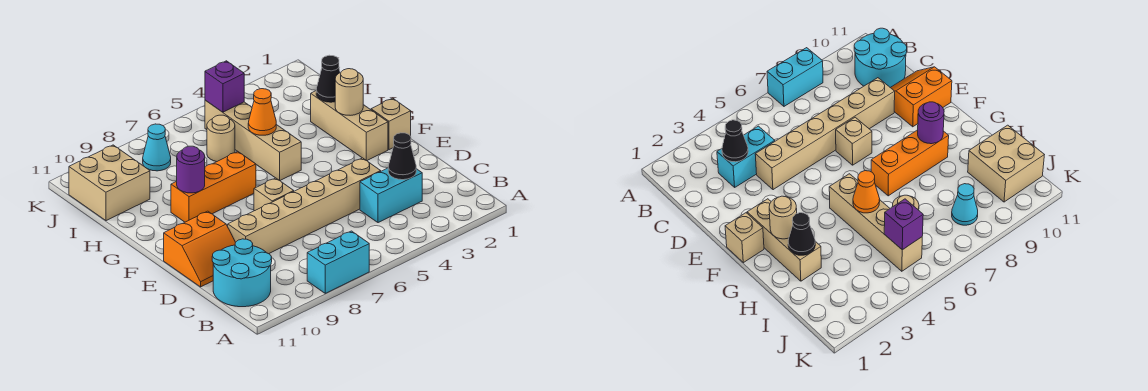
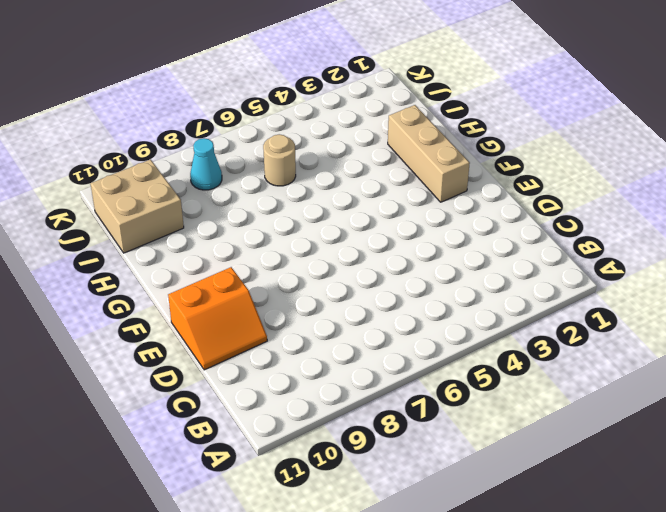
none -> cyan 1x2 brick [307,231,369,293]
none -> cyan 2x2 round brick [212,239,272,307]
none -> cyan 1x2 brick [360,168,422,223]

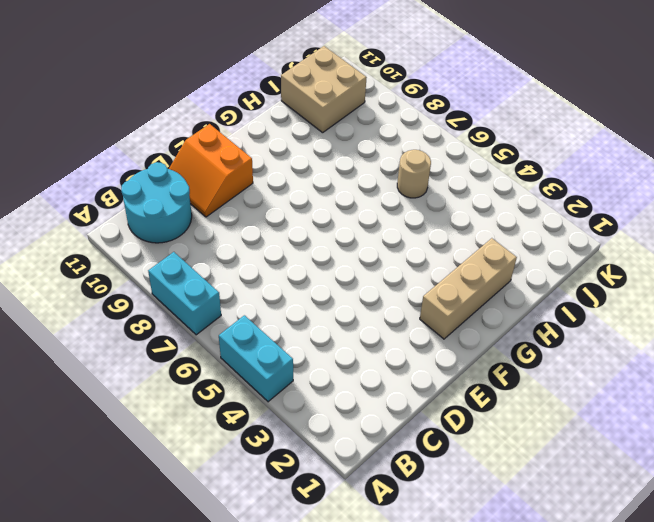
cyan 1x2 brick [219,315,293,402] -> cyan 1x2 brick moved to [360,168,422,223]
none -> tan 1x6 brick [228,158,381,254]
none -> tan 1x1 brick [254,178,294,211]
none -> tan 1x1 brick [371,98,411,150]

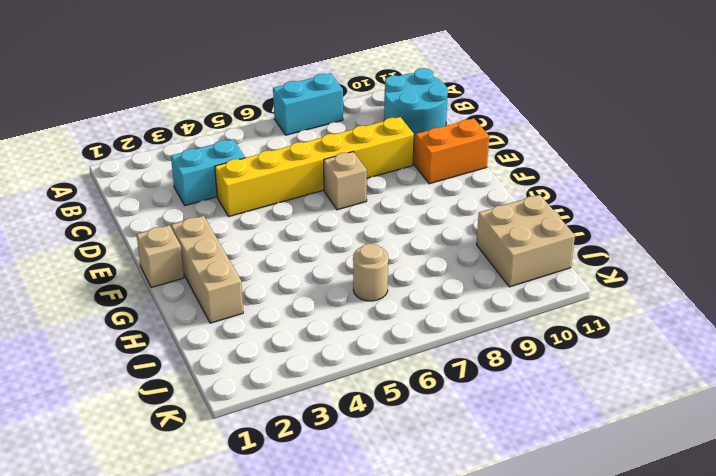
yellow 1x6 brick [215,117,414,217] -> tan 1x6 brick [228,158,381,254]
none -> tan 1x4 brick [205,100,301,180]
none -> orange 1x3 brick [171,151,256,222]
none -> cyan 1x1 cone [143,124,171,171]

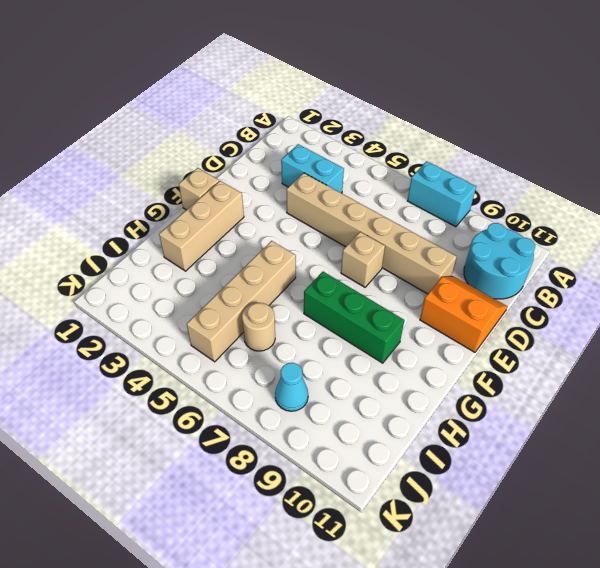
green 1x3 brick [304,272,404,363] -> orange 1x3 brick [171,151,256,222]
none -> tan 2x2 brick [69,145,150,221]
none -> black 1x1 cone [388,133,416,180]
none -> tan 1x1 round brick [335,69,363,115]

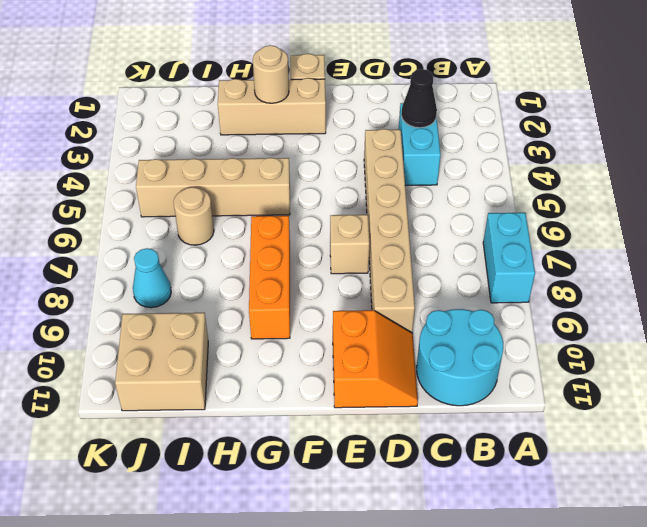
none -> purple 1x1 round brick [177,146,205,193]
none -> black 1x1 cone [316,55,340,102]
none -> orange 1x1 cone [248,89,276,135]

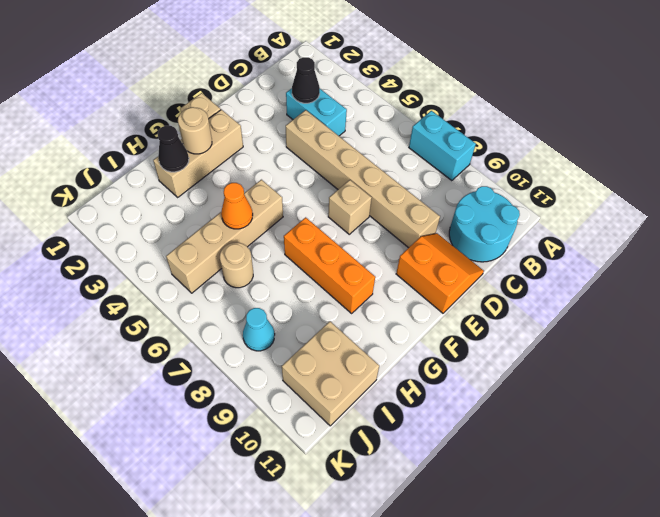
none -> purple 1x1 round brick [177,146,205,193]
none -> purple 1x1 brick [205,61,244,112]

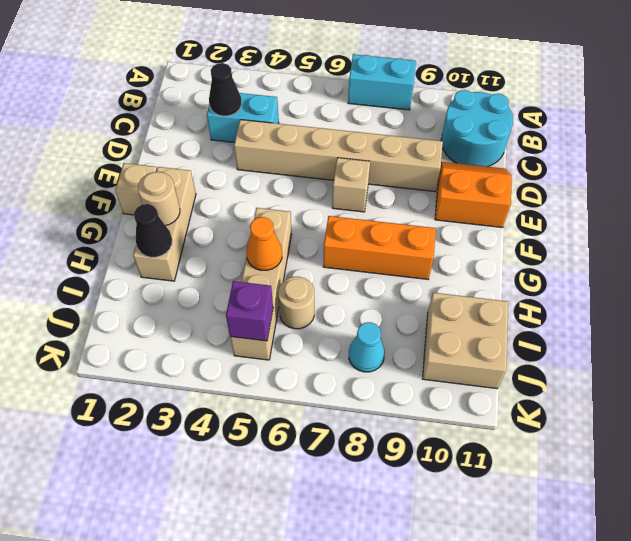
none -> purple 1x1 round brick [177,146,205,193]

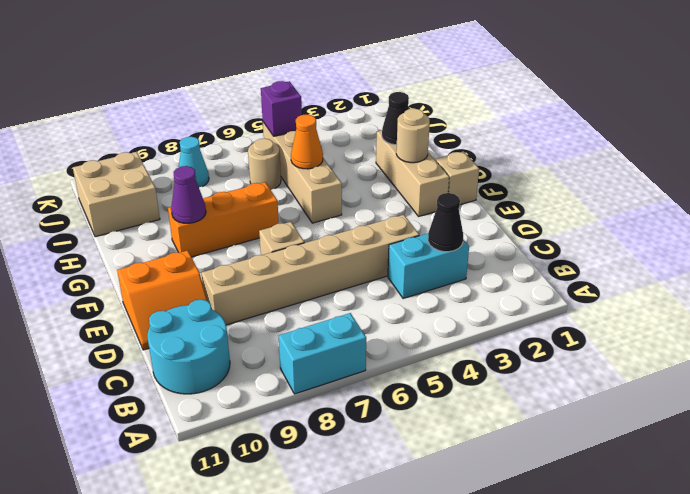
purple 1x1 cone [171,166,206,223] -> purple 1x1 round brick [177,146,205,193]

